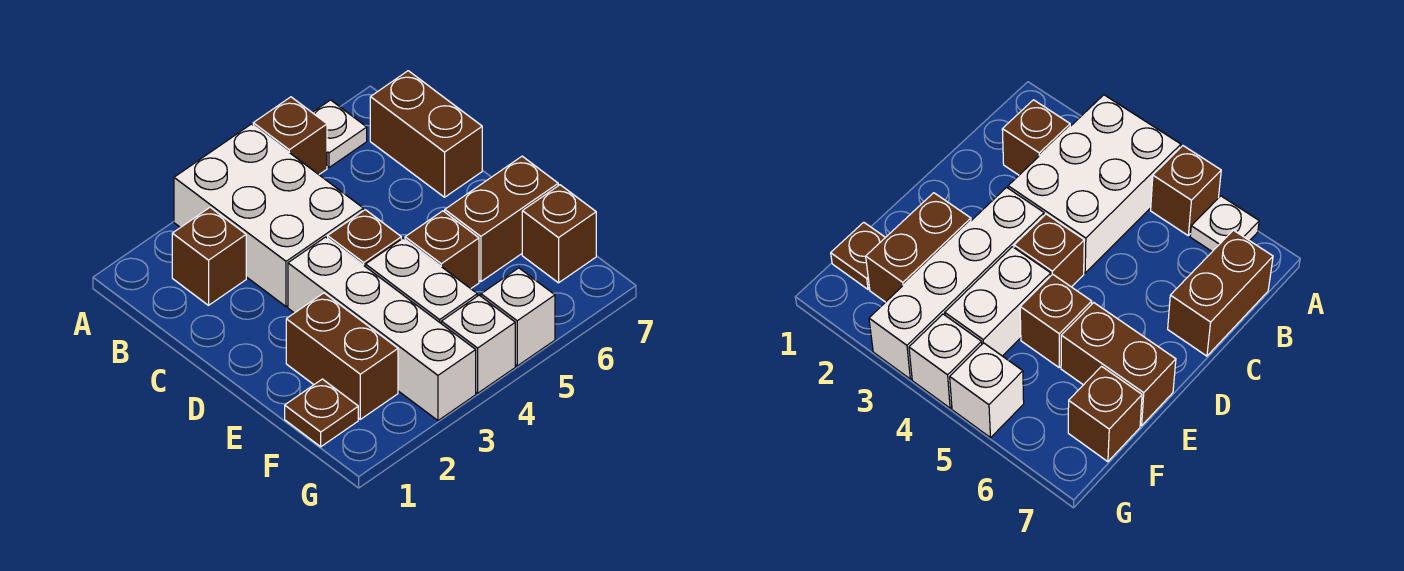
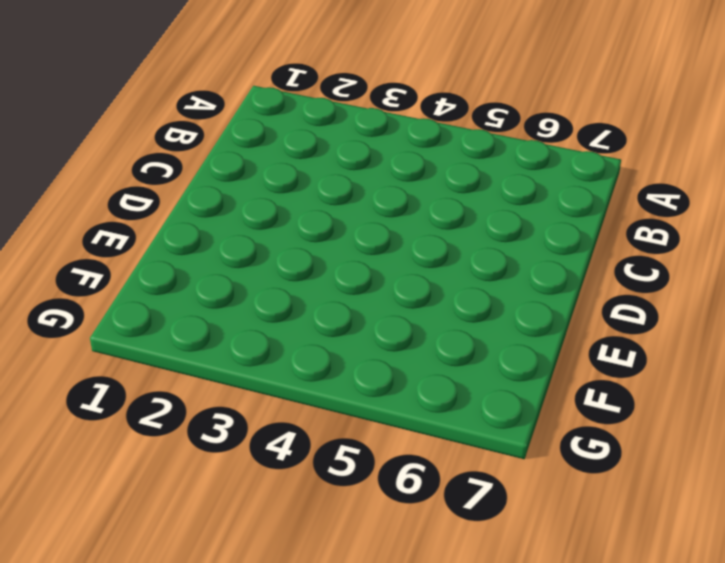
none -> white 2x3 brick [174,124,363,307]
none -> brown 1x1 brick [253,97,327,174]
none -> white 1x1 plate [312,100,367,167]

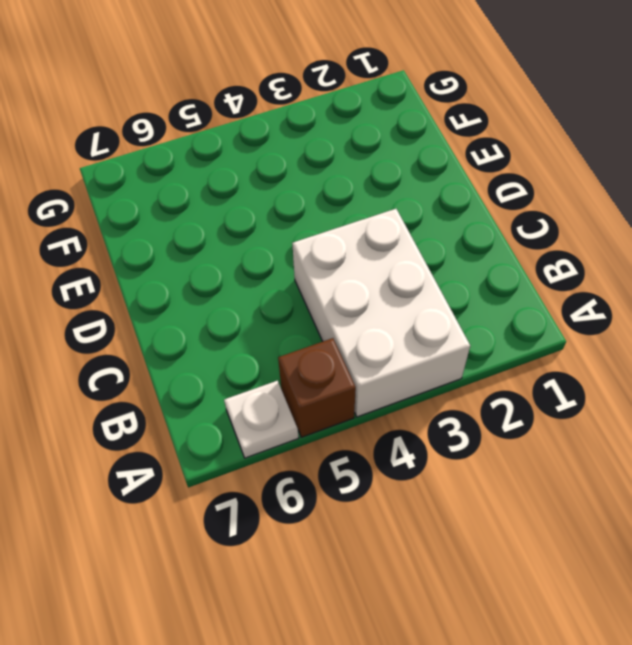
none -> brown 1x1 brick [172,207,246,305]
none -> brown 1x2 brick [370,71,482,197]
none -> white 1x4 brick [288,237,476,420]

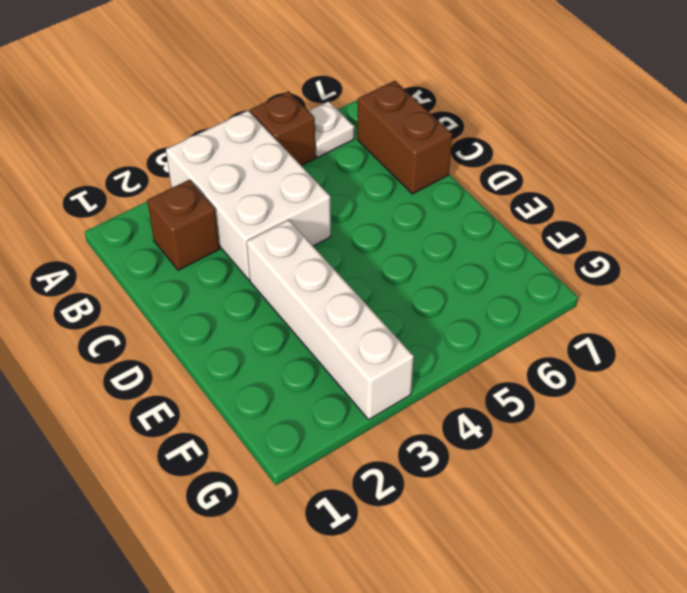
none -> brown 1x1 brick [328,210,401,267]
none -> brown 1x2 brick [286,293,398,419]
none -> white 1x2 brick [366,238,477,323]

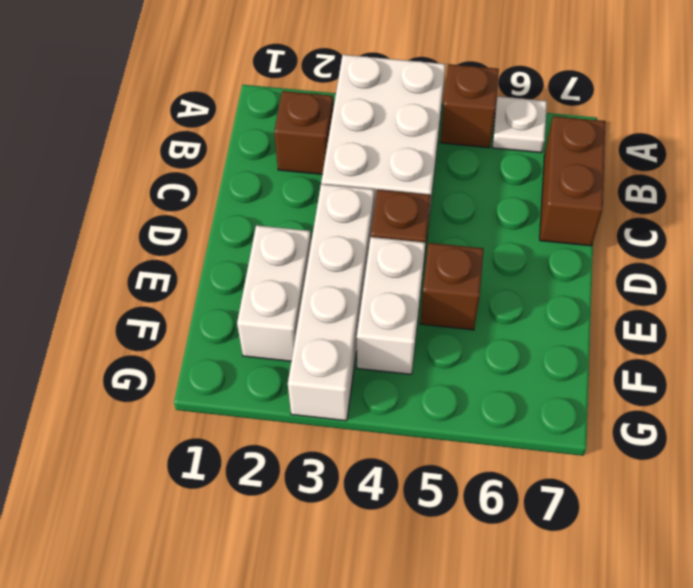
white 1x2 brick [237,225,311,361] -> brown 1x2 brick [286,293,398,419]
none -> brown 1x2 brick [445,156,558,282]
none -> brown 1x1 plate [285,379,358,447]
none -> brown 1x1 brick [522,185,596,283]

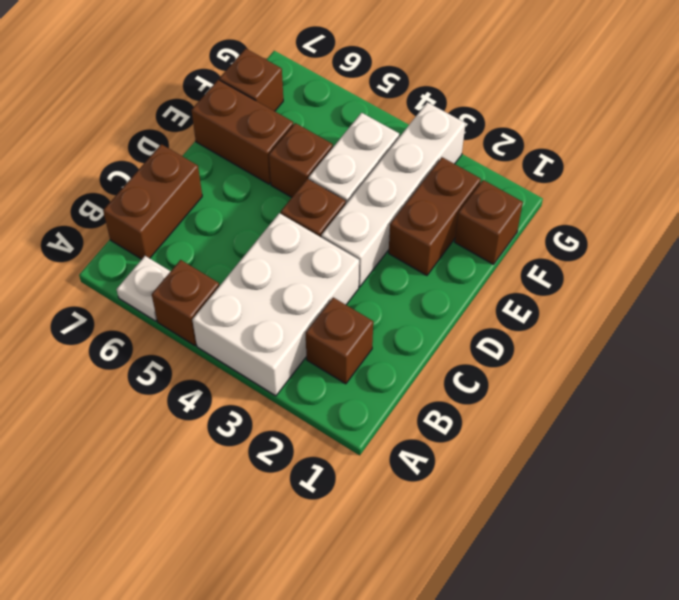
brown 1x1 brick [455,180,523,264] -> brown 1x1 plate [285,379,358,447]
none -> white 1x1 brick [441,295,515,393]
none -> white 1x1 brick [481,268,555,366]

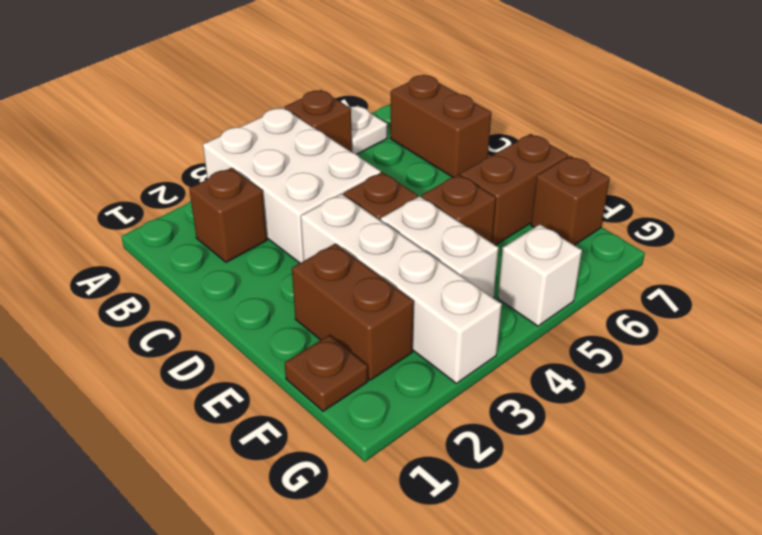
none -> white 1x1 brick [441,295,515,393]

